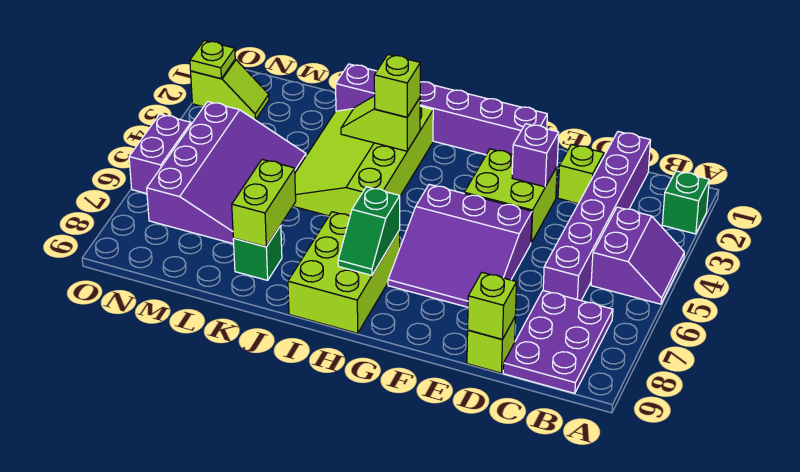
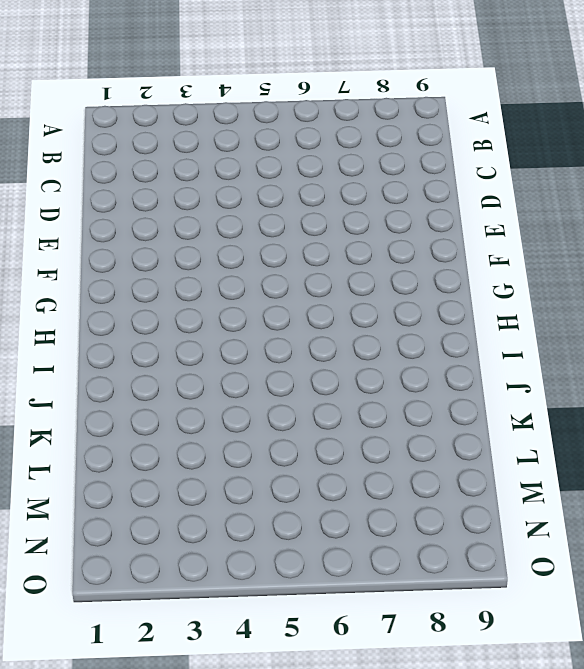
none -> green 1x1 brick [662,171,709,234]
none -> purple 2x2 slope [591,207,684,304]
none -> purple 2x3 plate [503,291,613,393]

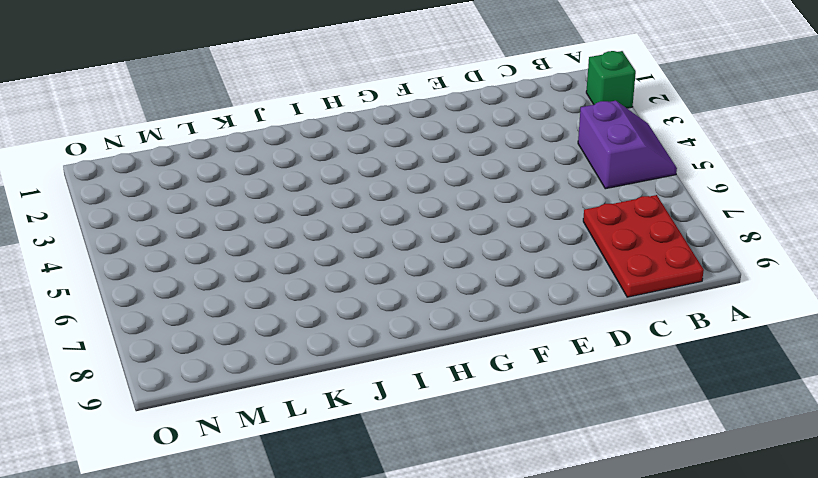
red 2x3 plate [583,195,704,297] -> purple 2x3 plate [503,291,613,393]
none -> purple 1x6 brick [543,132,651,300]
none -> lime 1x1 brick [558,144,604,204]
none -> lime 1x1 brick [467,317,515,373]

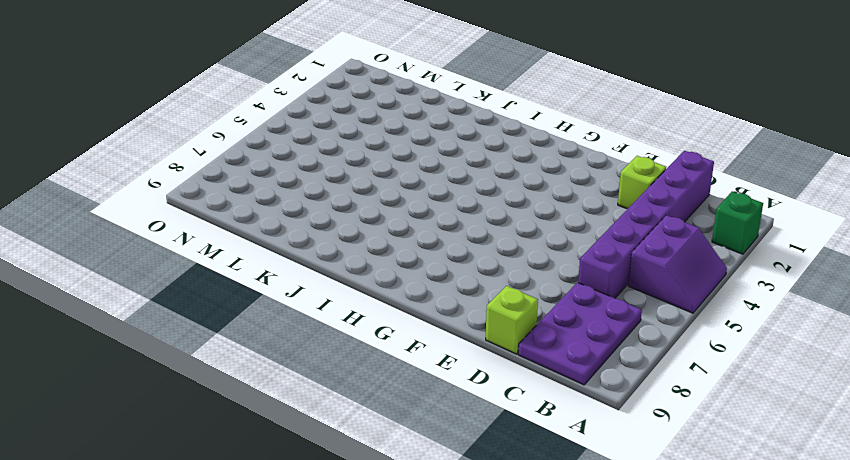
none -> lime 2x2 brick [464,149,557,243]
none -> purple 3x3 slope [388,184,532,307]
none -> purple 1x6 brick [336,64,547,155]

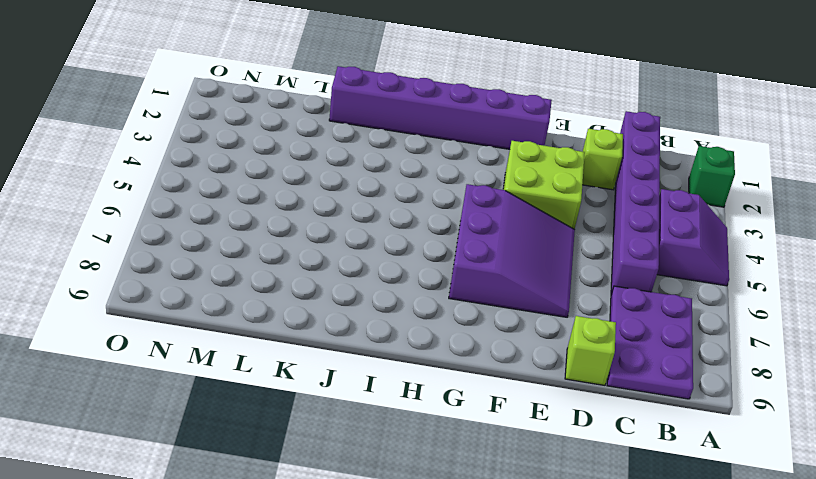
purple 3x3 slope [449,184,575,317] -> purple 3x3 slope turned to [388,184,532,307]
none -> lime 2x3 brick [288,212,400,333]
none -> lime 3x4 slope [293,106,433,216]
none -> green 1x1 brick [233,226,282,280]

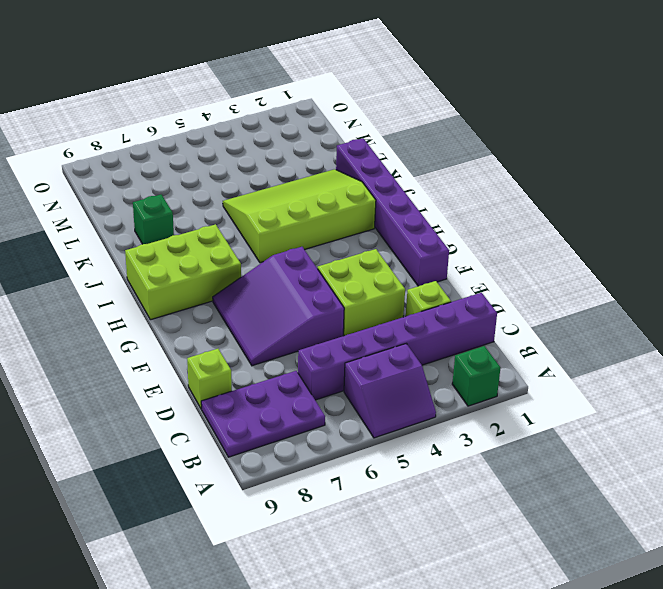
none -> purple 3x4 slope [147,102,306,244]
none -> lime 1x2 slope [191,59,269,120]
none -> purple 1x2 brick [129,114,191,194]

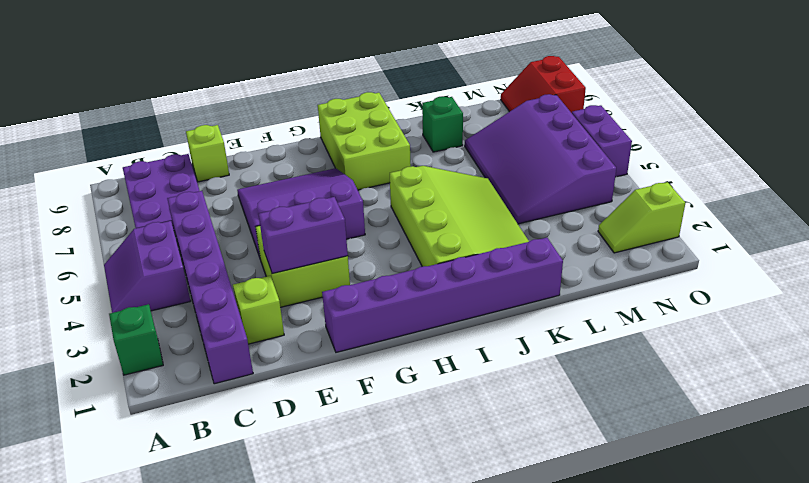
purple 1x2 brick [259,197,348,274] -> purple 1x1 brick [512,124,559,187]
red 2x2 slope [501,56,586,113] -> none
none -> lime 1x1 brick [468,273,517,339]
none -> green 1x2 slope [338,187,400,275]
none -> lime 1x2 slope [341,96,420,151]

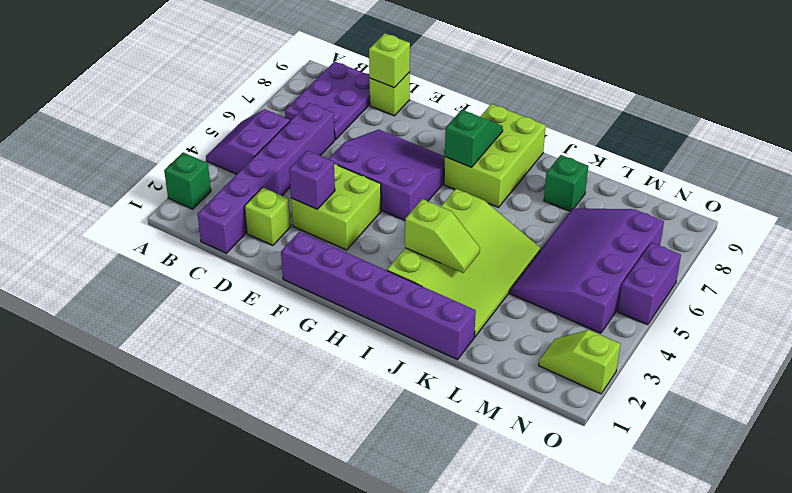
none -> lime 1x2 brick [232,160,296,247]
none -> lime 1x1 plate [190,41,235,79]
none -> lime 1x1 brick [374,55,420,117]

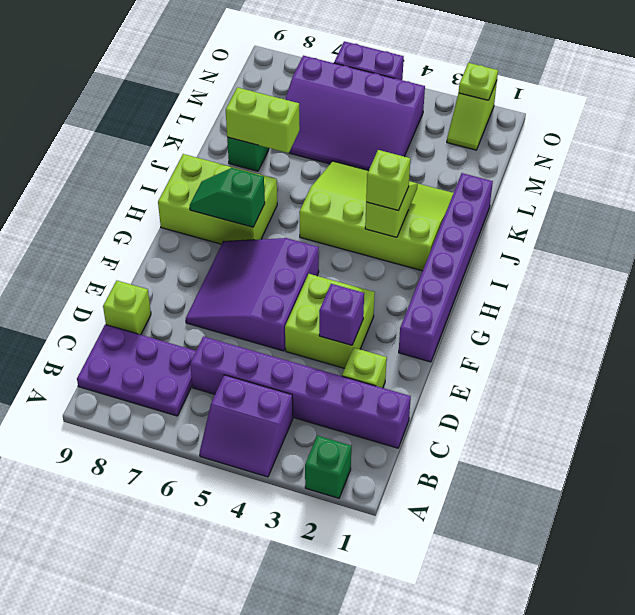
none -> lime 1x1 brick [468,273,517,339]

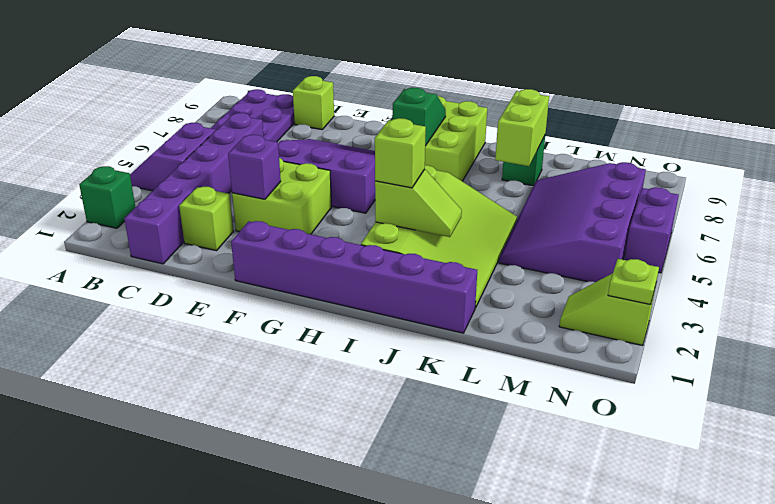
none -> lime 1x1 brick [468,273,517,339]

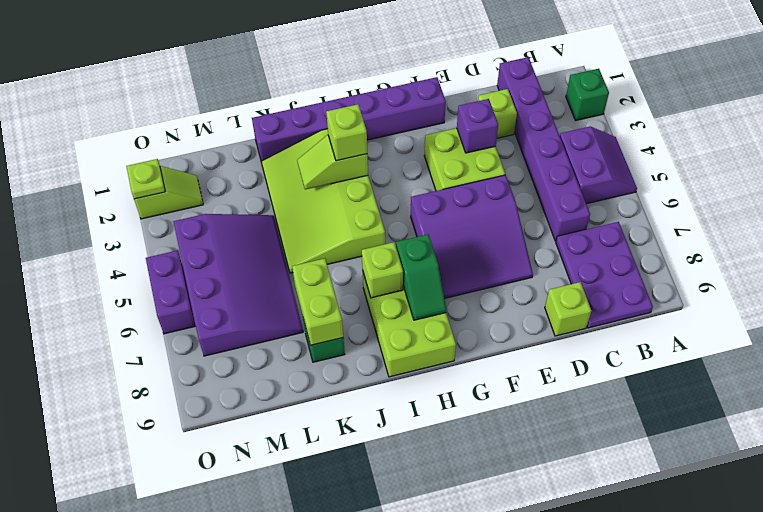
lime 1x1 brick [362,242,403,298] -> lime 1x1 brick moved to [468,273,517,339]

